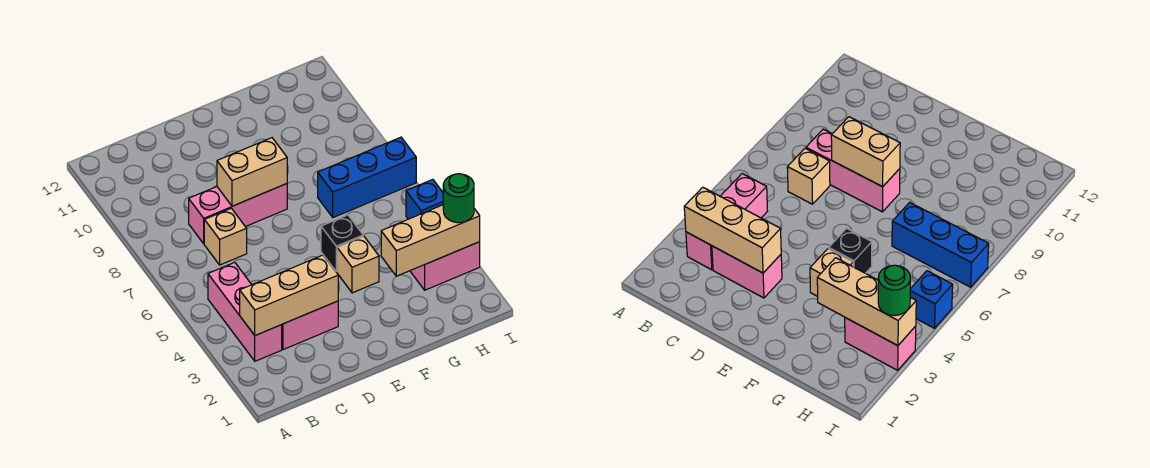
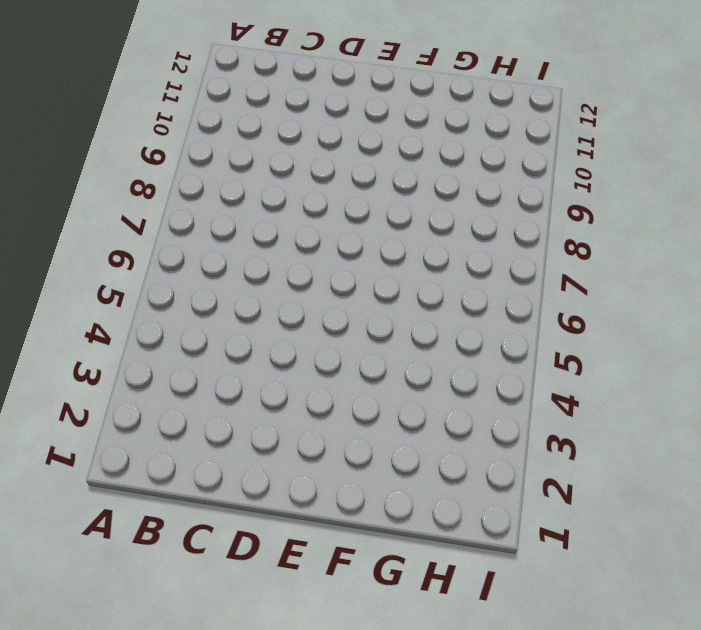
none -> pink 1x3 brick [208,262,282,361]
none -> pink 1x2 brick [282,301,338,350]
none -> tan 1x1 brick [204,208,247,265]

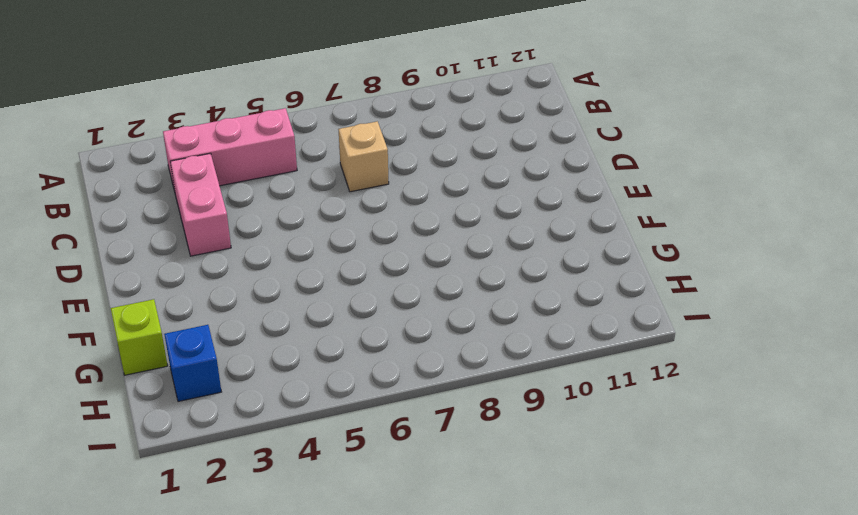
lime 1x1 brick [111,299,168,375] -> none
blue 1x1 brick [164,325,221,401] -> blue 1x1 brick moved to [406,180,443,219]
none -> pink 1x3 brick [189,184,287,244]
none -> tan 1x1 brick [337,236,379,293]
none -> black 1x1 brick [321,215,363,272]

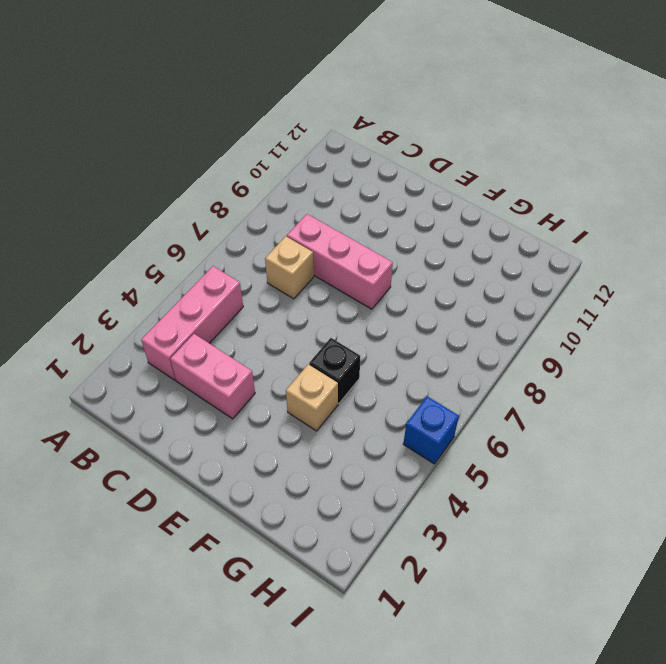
none -> blue 1x3 brick [318,137,416,218]
none -> pink 1x2 brick [410,242,480,290]
none -> tan 1x3 brick [240,255,338,335]

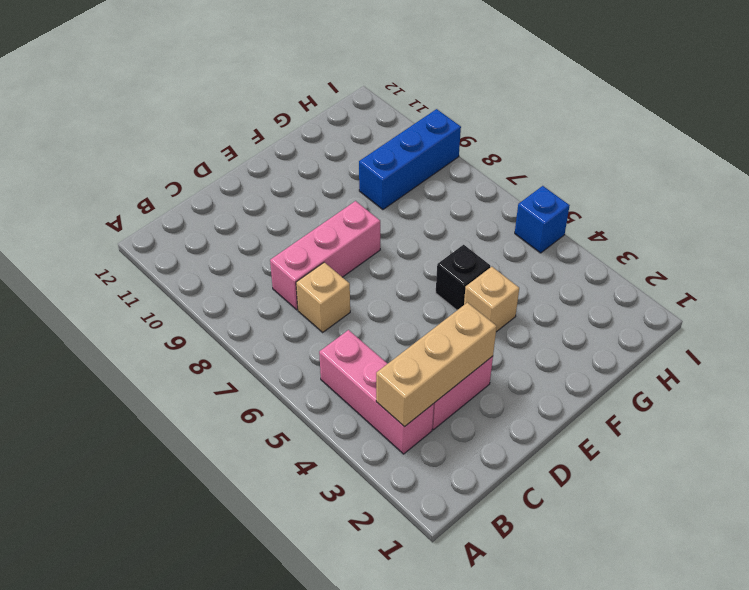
blue 1x3 brick [359,109,461,210] -> blue 1x3 brick moved to [318,137,416,218]
none -> pink 1x2 brick [410,242,480,290]
none -> tan 1x2 brick [217,138,287,206]
none -> tan 1x3 brick [381,205,480,276]

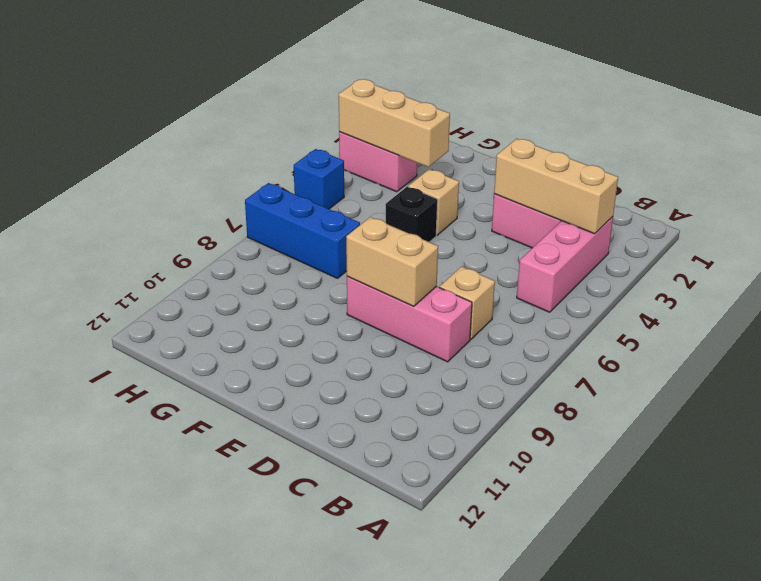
none -> green 1x1 round brick [443,174,474,223]

